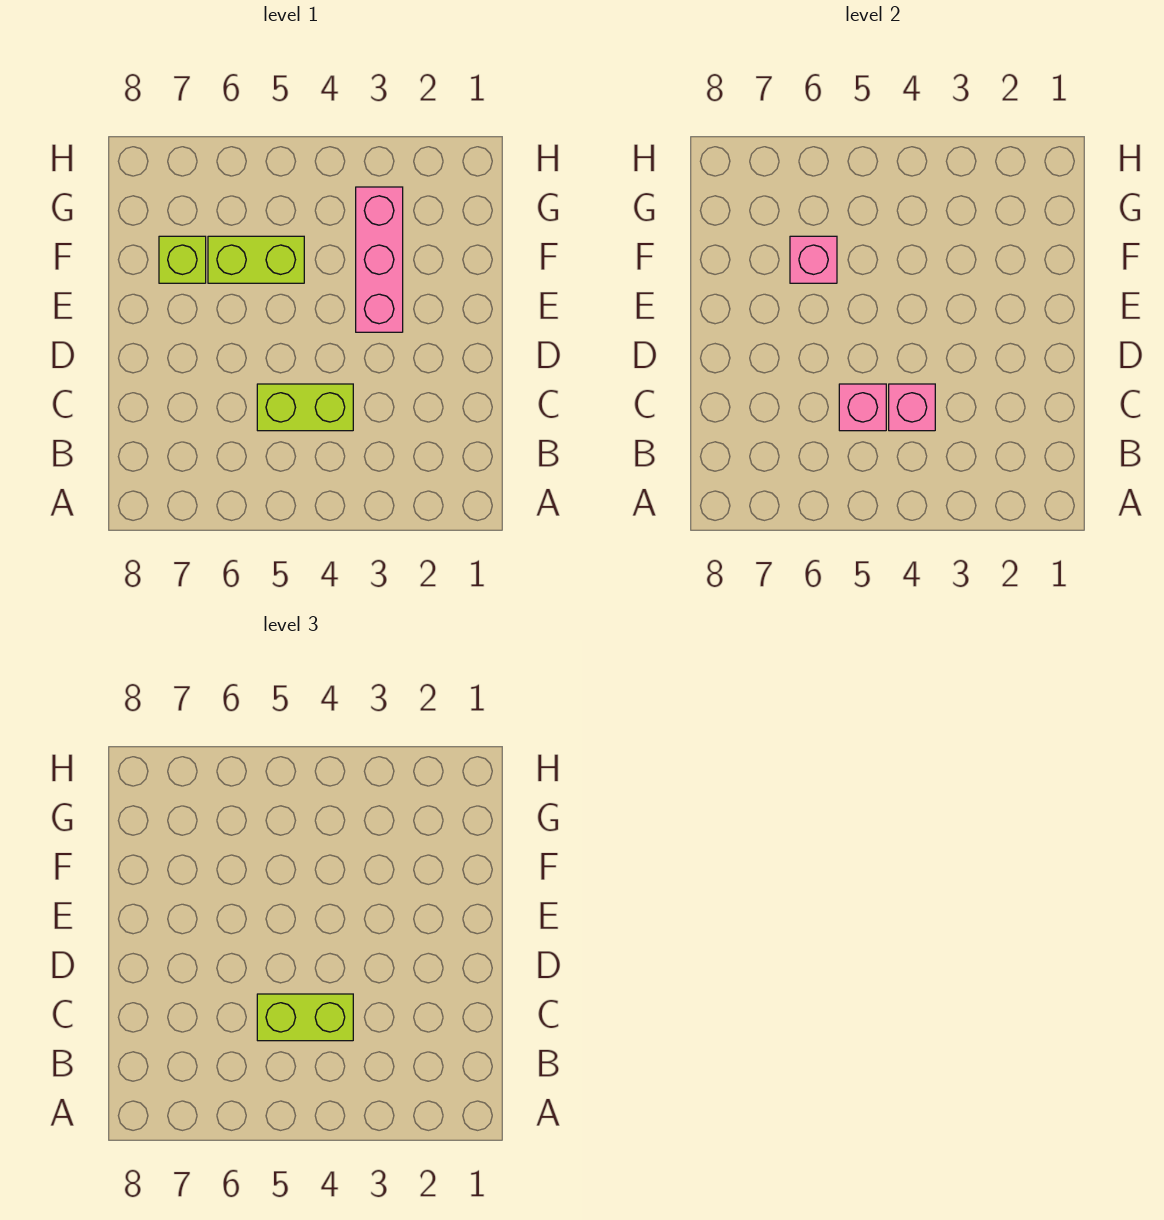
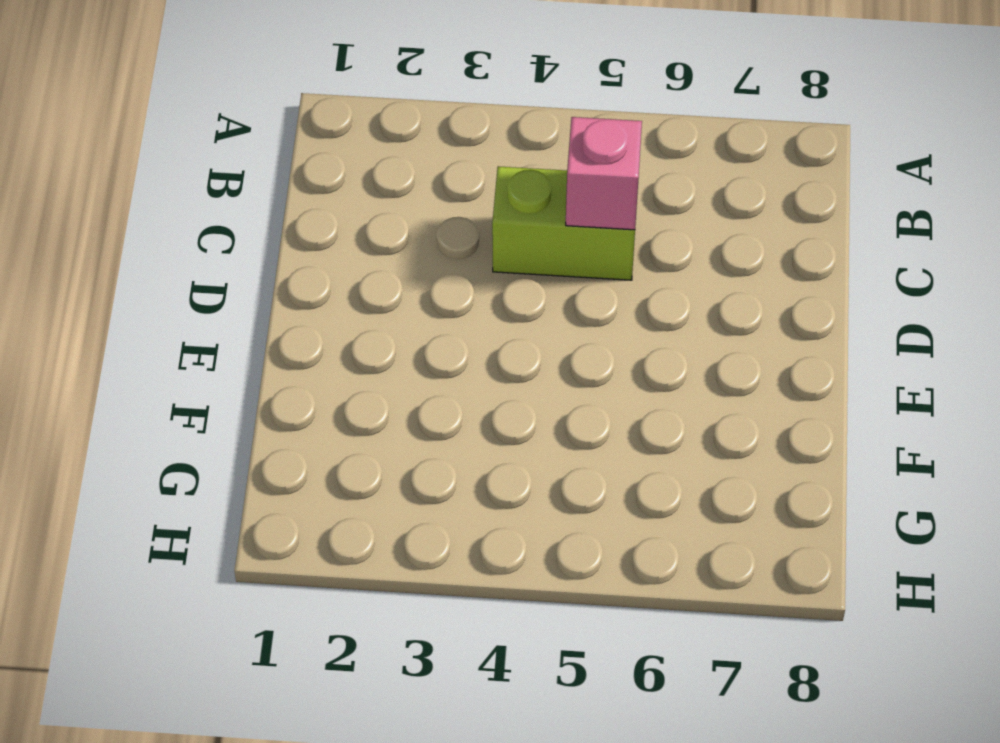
none -> pink 1x3 brick [356,187,403,332]
none -> lime 1x2 brick [208,236,304,283]

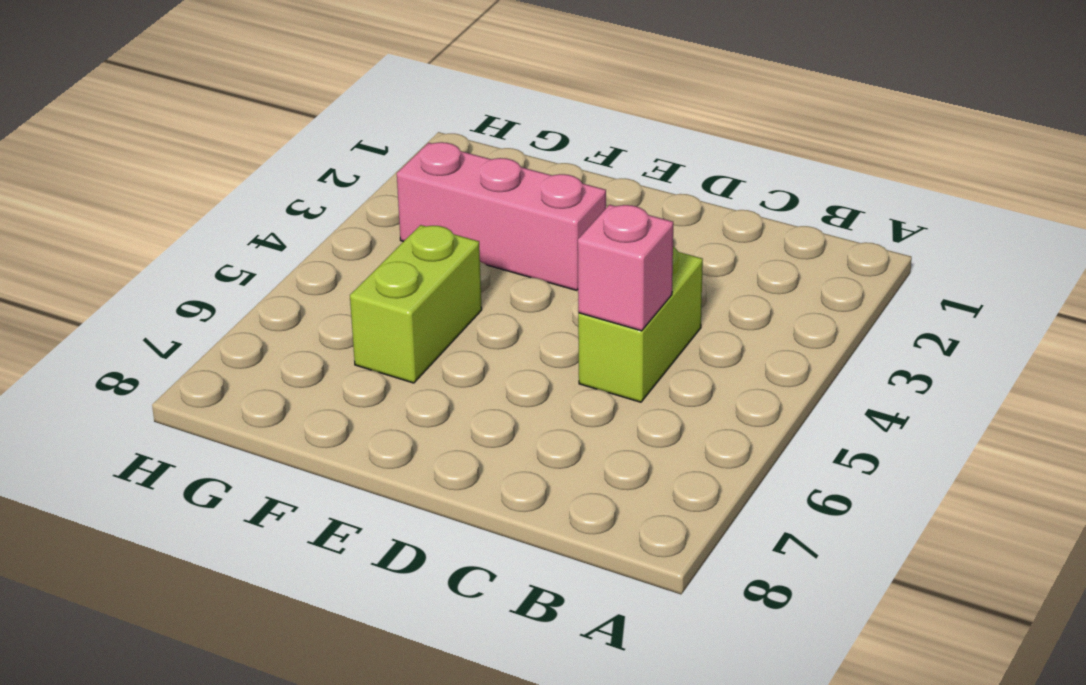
none -> lime 1x1 brick [159,236,206,283]
none -> pink 1x1 brick [889,384,935,431]

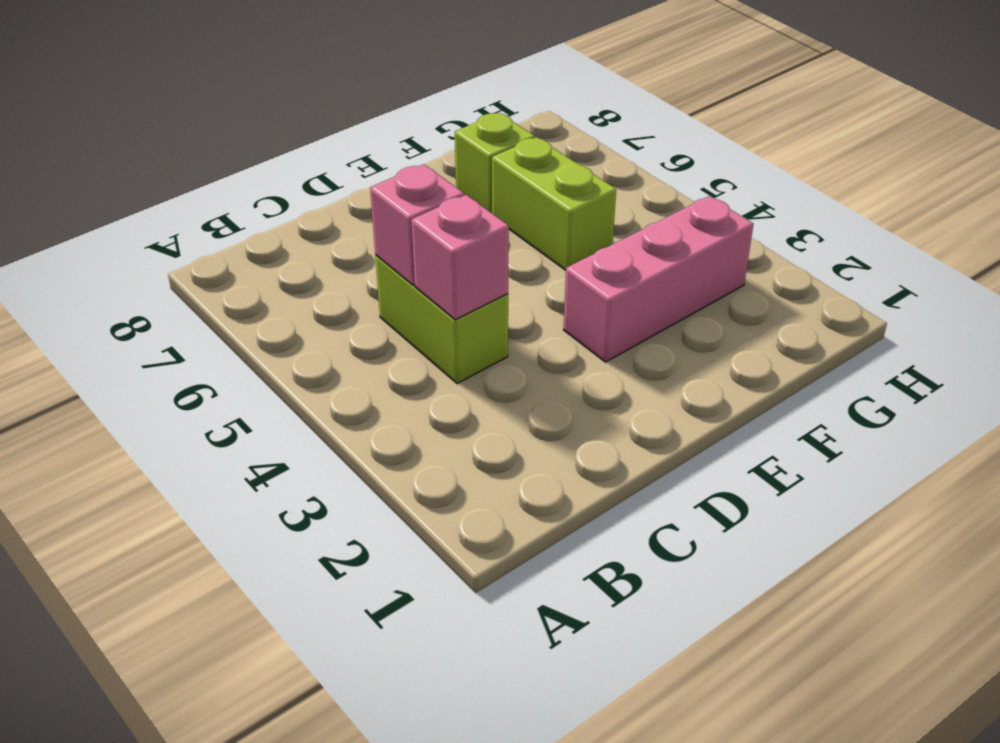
none -> pink 1x1 brick [790,236,837,283]
none -> lime 1x2 brick [257,994,353,1041]

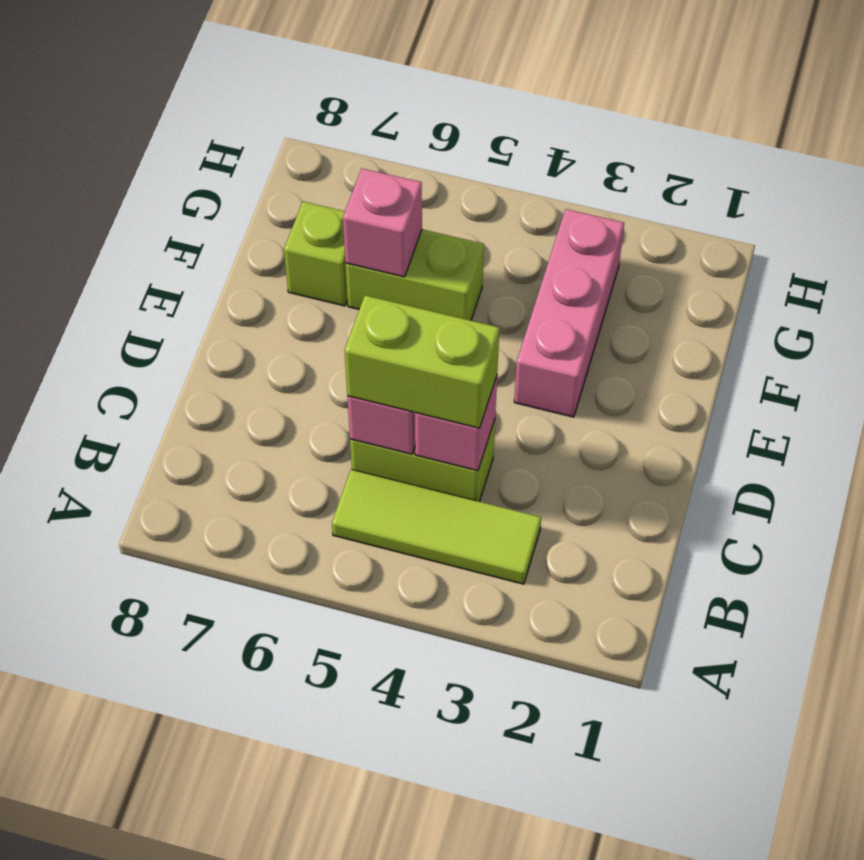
lime 1x3 tile [332,470,541,584] -> none

